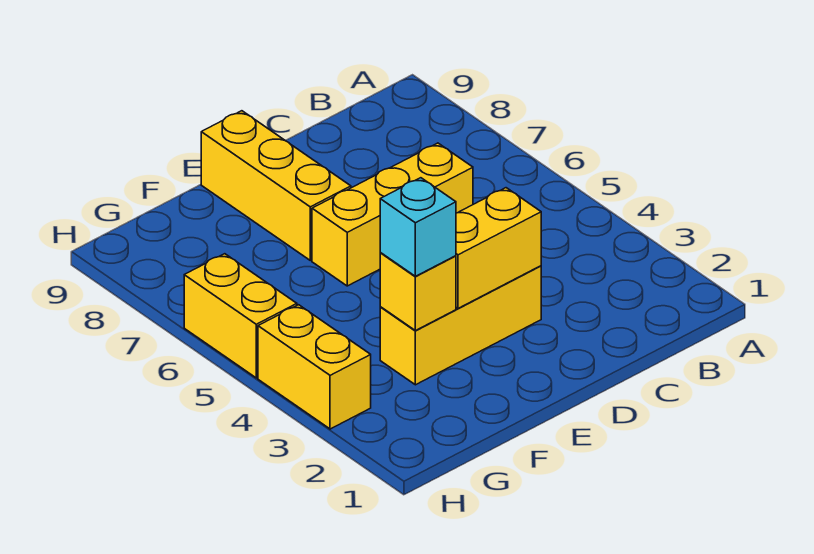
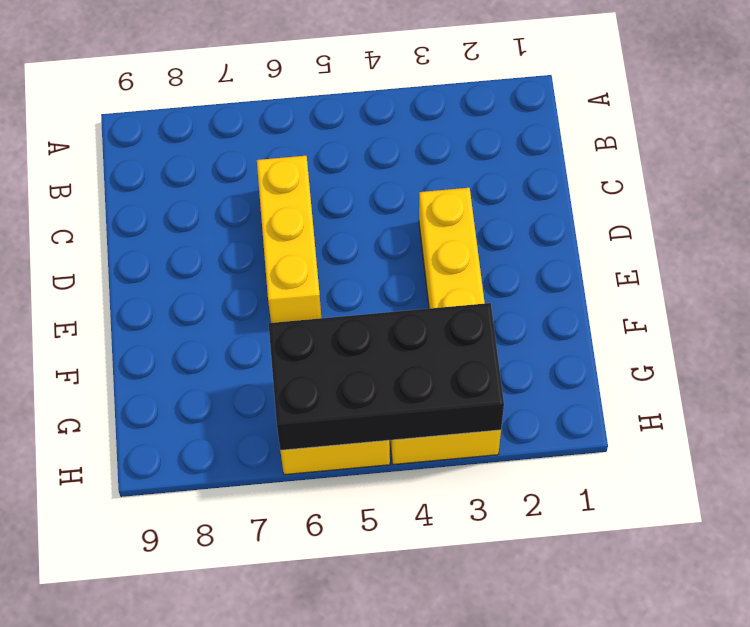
black 2x4 brick [269,303,504,450] -> none
none -> yellow 1x3 brick [201,111,351,260]
none -> yellow 1x2 brick [456,188,541,308]

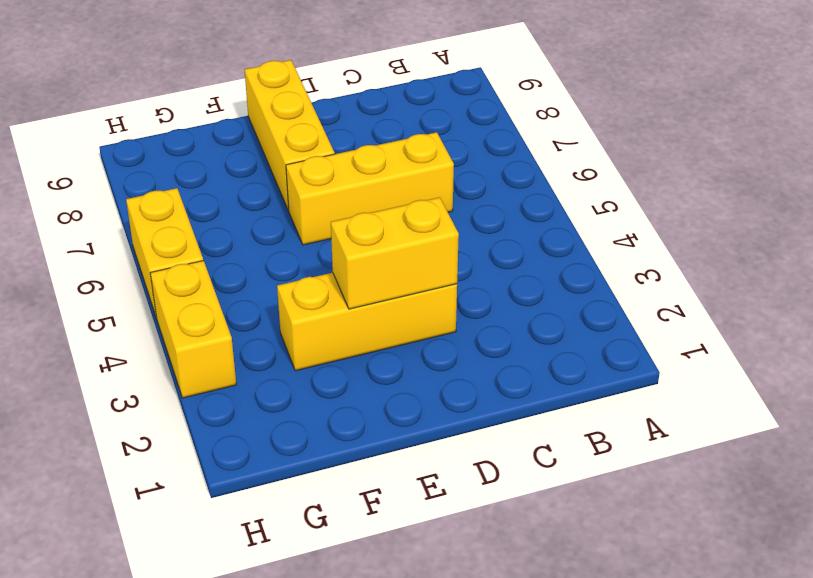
none -> yellow 1x1 brick [380,253,456,331]
none -> cyan 1x1 brick [380,178,456,276]

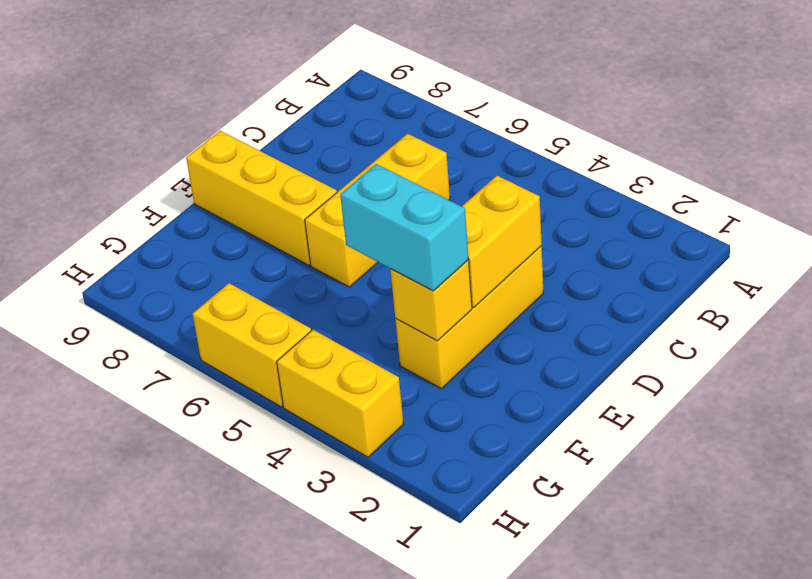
cyan 1x2 brick [340,164,469,291] -> cyan 1x1 brick [380,178,456,276]

